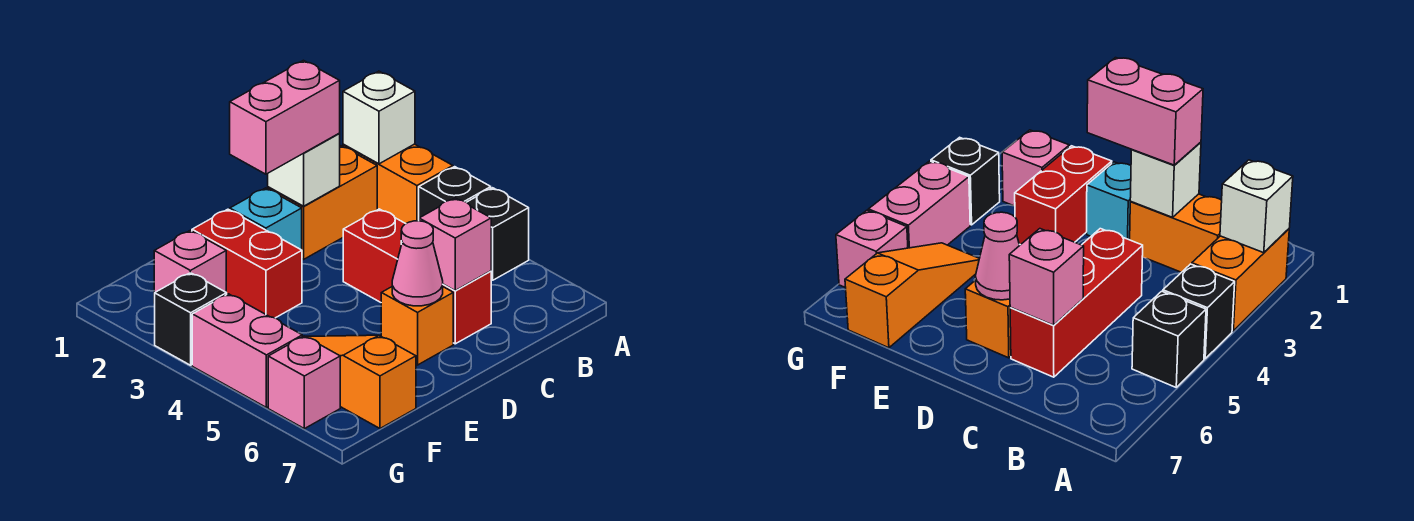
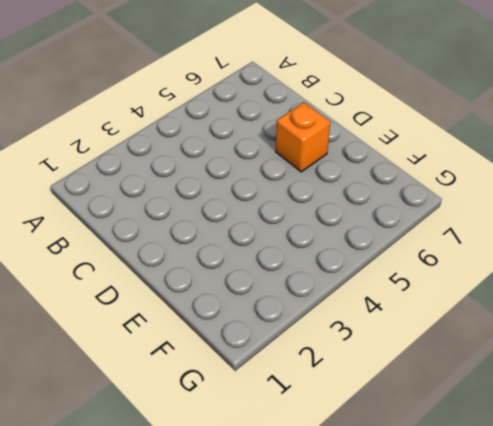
none -> orange 1x2 brick [343,144,453,224]
none -> black 1x1 brick [419,167,491,218]
none -> black 1x1 brick [467,188,529,280]

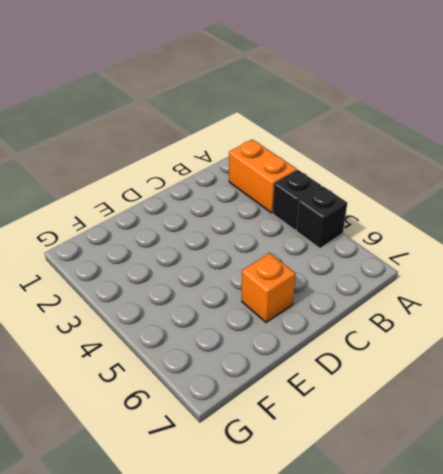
none -> orange 1x2 brick [268,146,377,259]
none -> red 1x3 brick [343,209,491,344]
none -> cyan 1x1 brick [230,188,302,250]

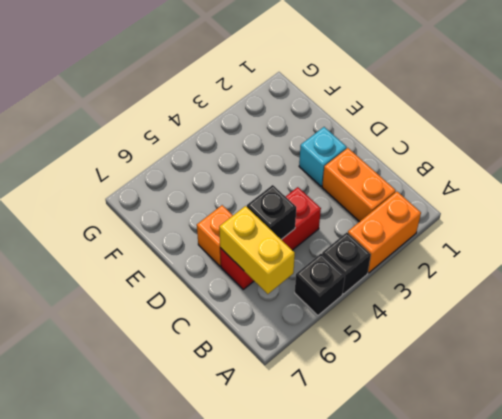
yellow 1x2 brick [219,206,295,294] -> pink 1x1 brick [419,198,491,291]
black 1x1 brick [247,185,296,240] -> black 1x1 brick moved to [155,273,227,365]
none -> red 1x2 brick [192,209,302,318]
none -> pink 1x1 brick [154,230,226,303]
none -> orange 1x3 slope [306,335,416,428]

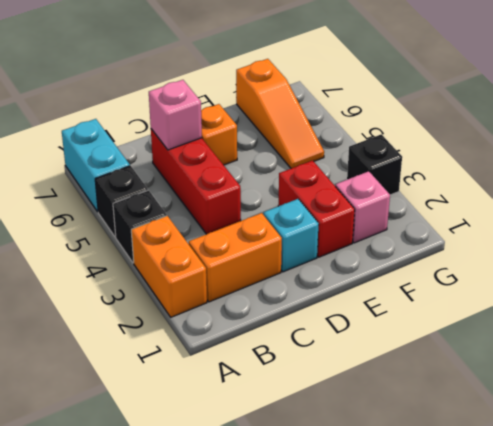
cyan 1x2 brick [62,119,130,212] -> none
none -> pink 1x2 brick [192,294,302,408]
none -> pink 1x1 brick [268,336,340,429]
none -> white 1x1 brick [343,71,415,164]

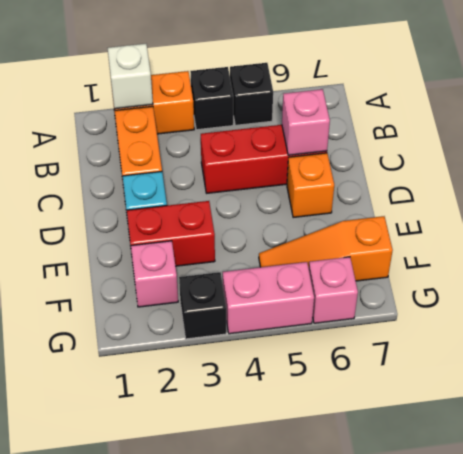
none -> white 1x1 brick [268,134,340,206]
none -> pink 1x1 cone [392,221,443,306]
none -> pink 1x2 brick [230,60,340,174]

